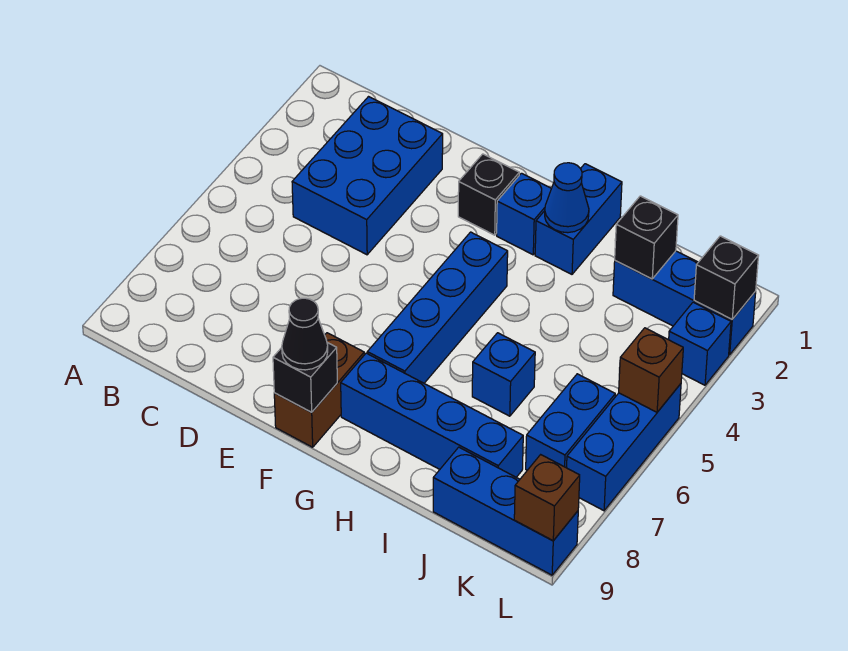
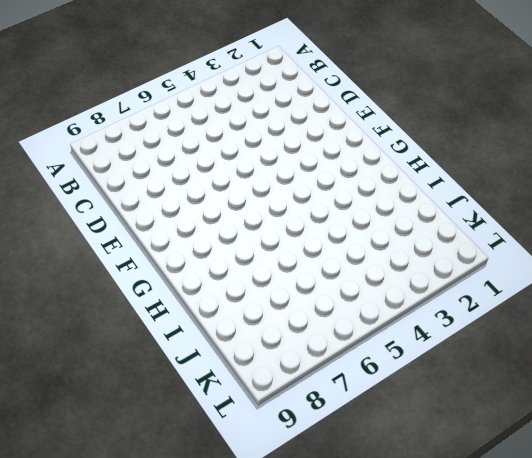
none -> blue 2x3 brick [292,97,443,255]
none -> black 1x1 brick [458,154,519,235]
none -> brown 1x2 brick [274,333,364,447]

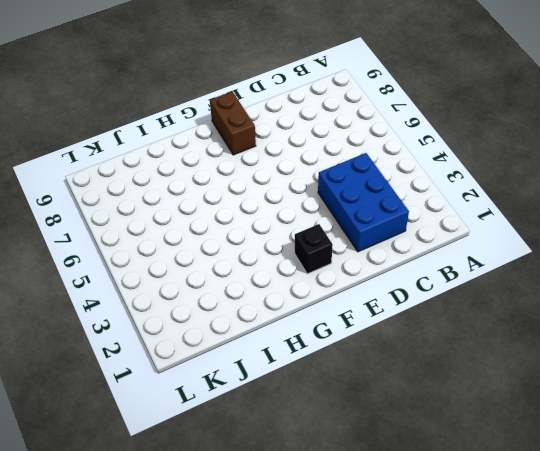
none -> blue 1x1 brick [497,173,551,255]
none -> blue 1x4 brick [367,232,508,383]
none -> blue 1x4 brick [341,353,523,477]

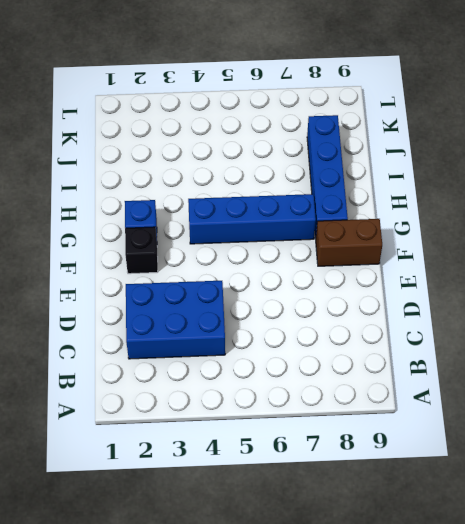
none -> blue 1x2 brick [535,164,622,274]
none -> blue 1x1 brick [472,333,535,416]
none -> blue 1x3 brick [613,251,756,355]

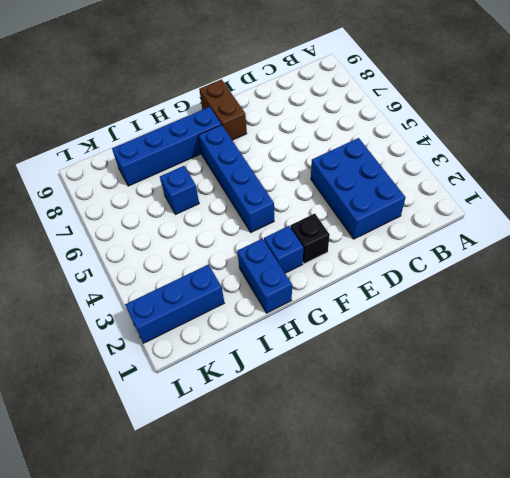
none -> blue 1x3 brick [433,447,578,575]
none -> blue 1x2 brick [526,374,615,470]
none -> blue 1x1 brick [669,302,731,385]

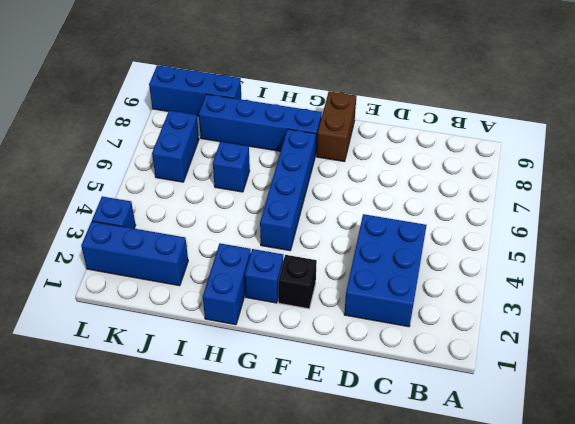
none -> blue 1x3 brick [567,384,681,511]
none -> black 1x1 brick [273,343,337,412]
none -> blue 1x1 cone [545,163,589,233]

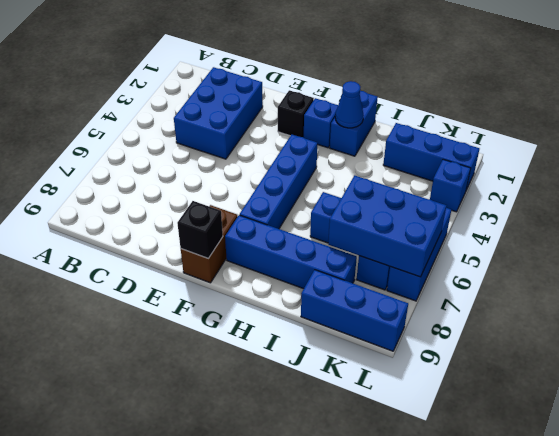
blue 2x3 brick [328,175,447,277] -> none
none -> black 1x1 brick [615,196,678,279]
none -> black 1x1 brick [694,236,759,319]
none -> brown 1x1 brick [619,328,683,412]

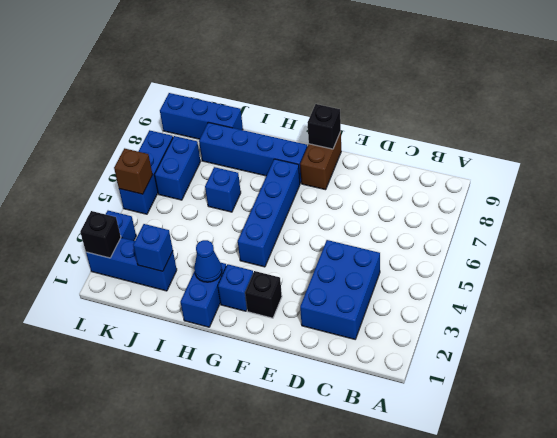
blue 1x1 brick [133,224,173,271] -> black 1x1 brick [615,196,678,279]
none -> brown 1x1 brick [514,455,580,541]
none -> black 1x1 cone [282,298,328,370]

